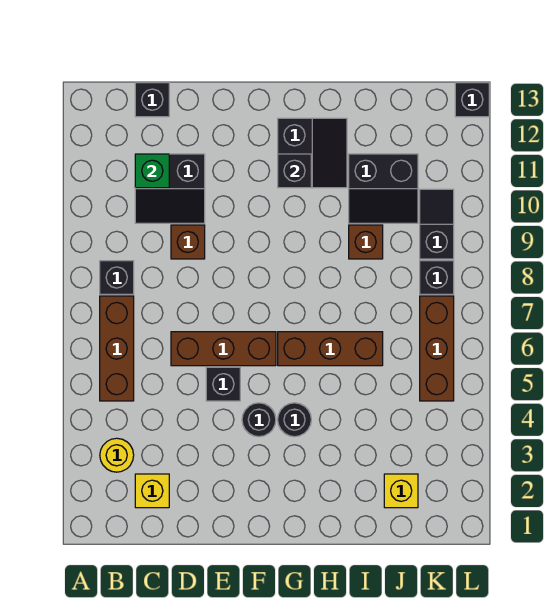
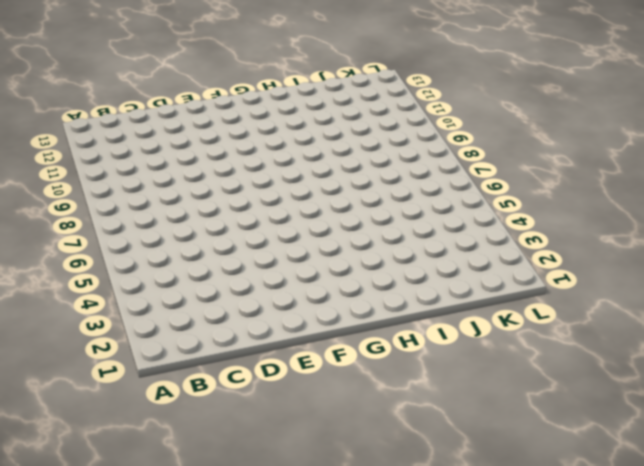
none -> yellow 1x1 round brick [100,438,134,472]
none -> brown 1x3 brick [100,296,134,401]
none -> black 1x1 brick [100,261,134,294]

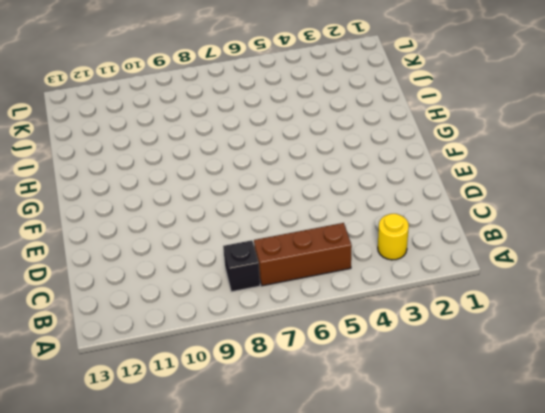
none -> yellow 1x1 brick [135,474,169,508]
none -> black 2x2 slope [135,154,205,223]
none -> black 1x1 brick [135,83,169,117]

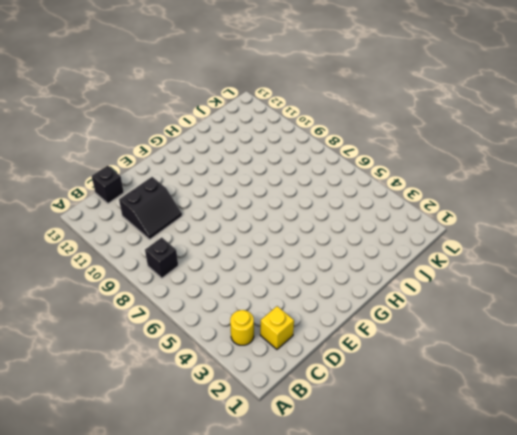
none -> brown 1x3 brick [100,296,134,401]
none -> brown 1x3 brick [171,332,276,366]
none -> brown 1x1 brick [171,225,205,259]

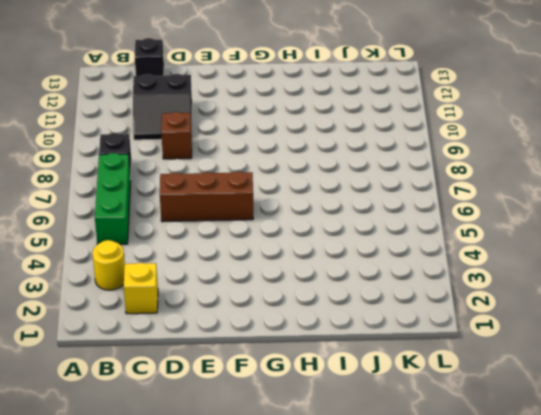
green 1x3 brick [95,153,131,244] -> brown 1x3 brick [100,296,134,401]
none -> black 1x1 brick [206,367,240,401]
none -> black 1x1 round brick [242,403,276,437]
none -> black 1x1 round brick [278,403,311,437]

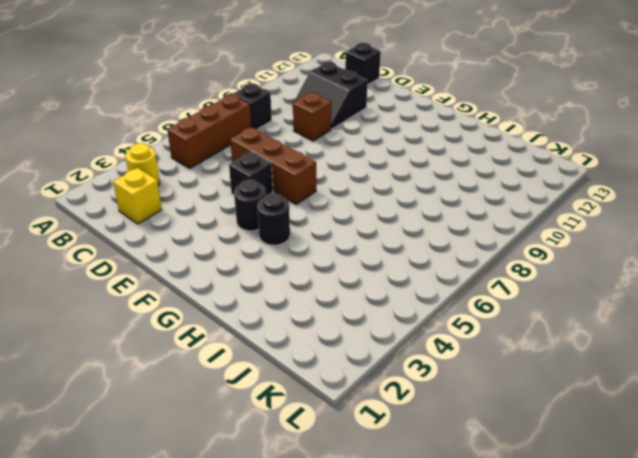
none -> brown 1x3 brick [278,332,383,366]
none -> black 2x2 slope [278,118,347,188]
none -> brown 1x1 brick [349,225,383,259]

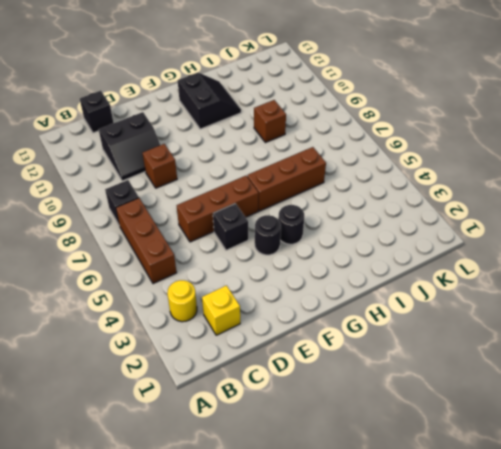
none -> black 2x2 slope [349,154,418,223]
none -> yellow 1x1 brick [384,474,418,508]
none -> brown 1x3 brick [420,296,454,401]

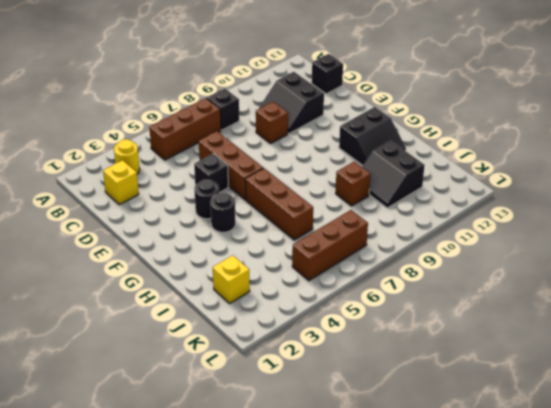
none -> black 1x1 brick [420,261,454,294]
none -> black 1x2 slope [420,189,454,259]
none -> black 1x1 brick [455,83,489,117]

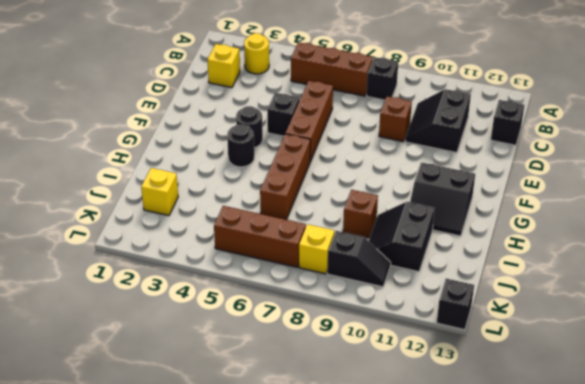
yellow 1x1 brick [299,224,334,274] -> black 1x1 brick [420,261,454,294]
none -> green 1x1 brick [135,154,169,188]
none -> black 1x1 brick [278,154,311,188]

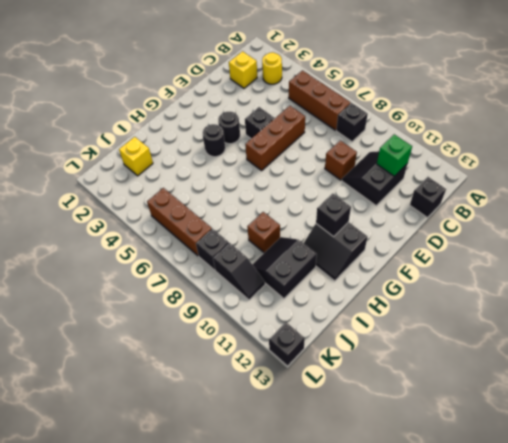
none -> brown 1x3 brick [278,332,383,366]

